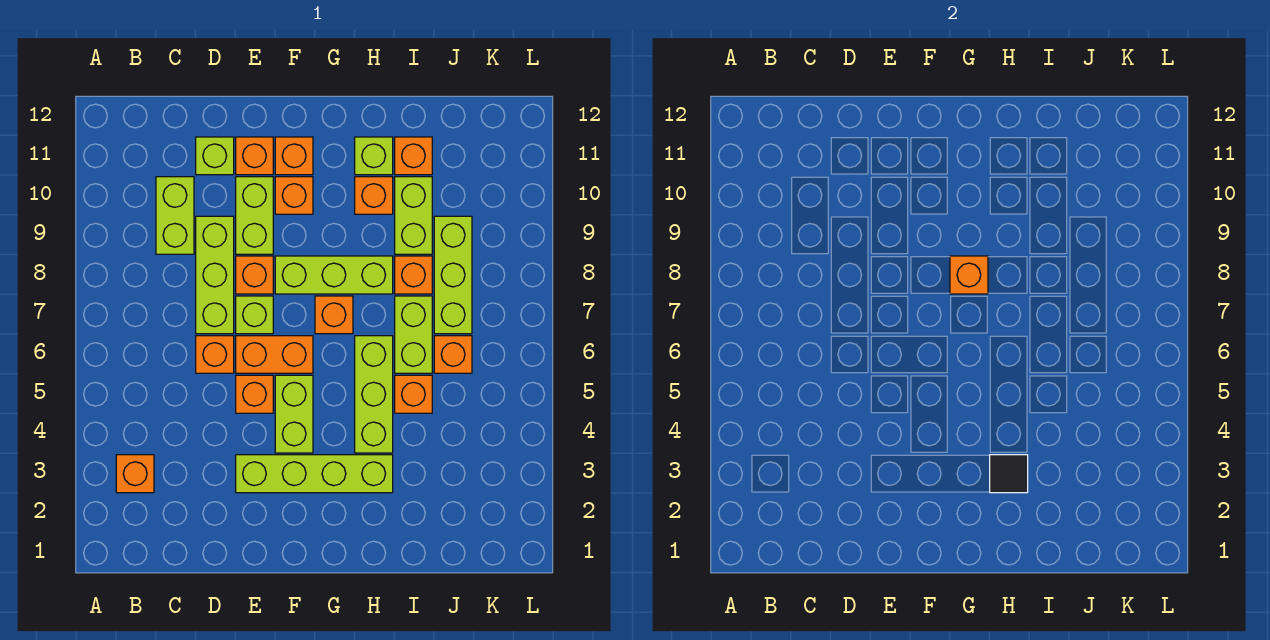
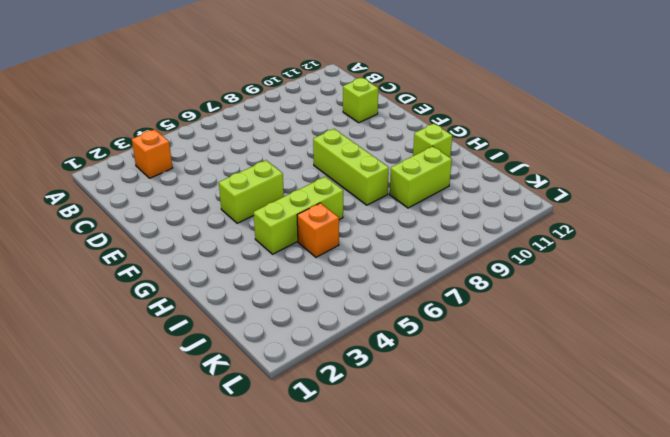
none -> lime 1x2 brick [156,177,194,254]
none -> orange 1x1 brick [196,336,234,373]
none -> lime 1x3 brick [196,216,234,334]

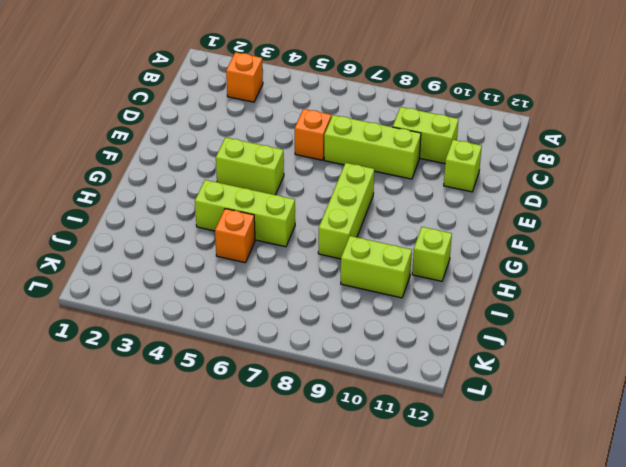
none -> lime 1x4 brick [236,455,393,493]
none -> orange 1x1 brick [236,375,273,413]
none -> orange 1x2 brick [236,336,313,373]

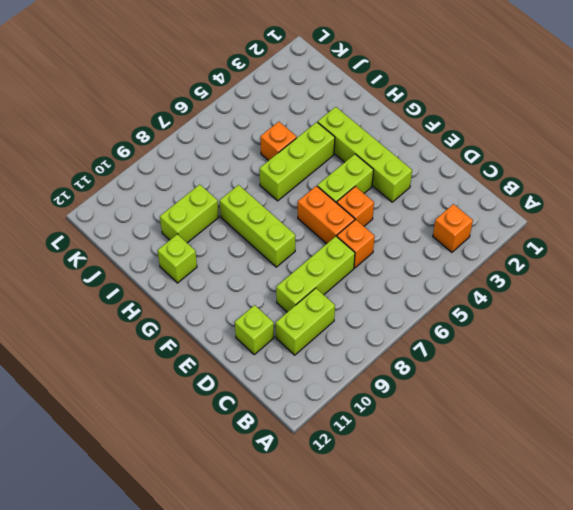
none -> lime 1x1 brick [236,296,273,334]
none -> orange 1x1 brick [236,256,273,294]
none -> lime 1x2 brick [236,177,273,254]

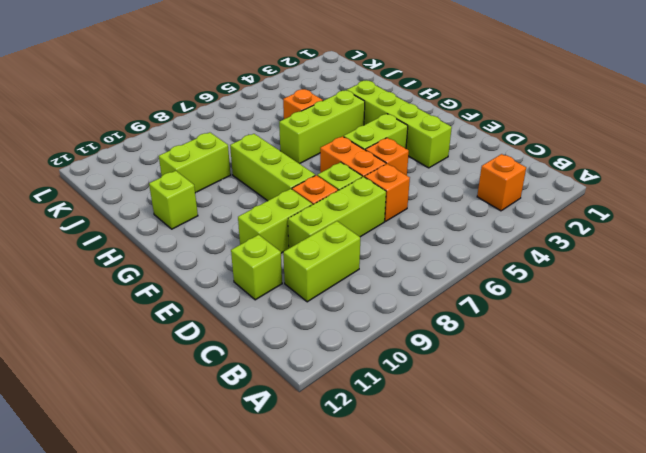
none -> orange 1x1 brick [236,137,273,175]
none -> orange 1x1 brick [275,177,313,214]
none -> orange 1x1 brick [275,137,313,175]

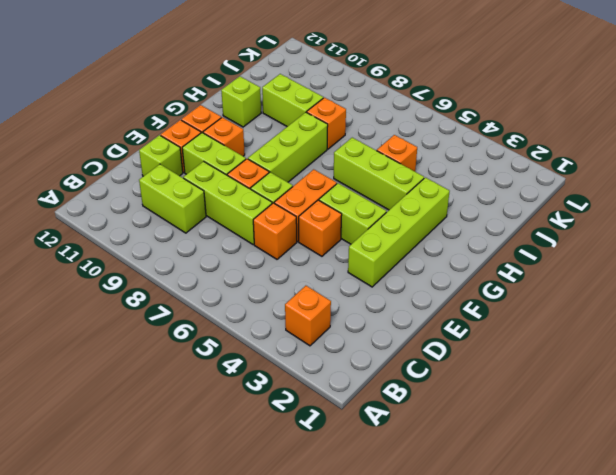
none -> orange 1x1 brick [315,296,353,334]
none -> orange 1x1 brick [355,177,393,214]
none -> lime 1x2 brick [395,296,432,373]

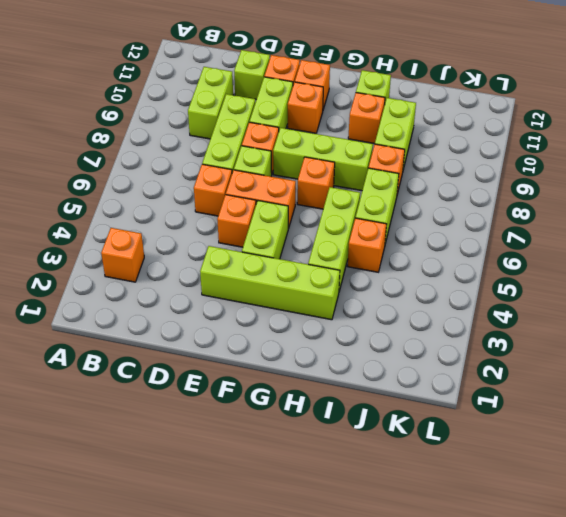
none -> orange 1x1 brick [395,137,432,175]
none -> orange 1x1 brick [434,336,472,373]
none -> lime 1x3 brick [434,216,472,334]

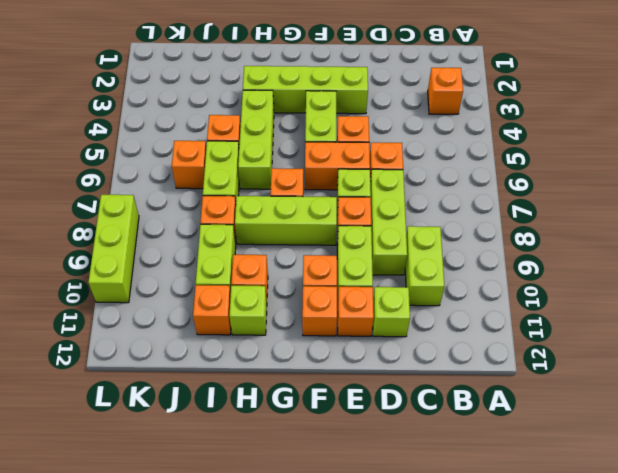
lime 1x3 brick [88,195,139,303] -> lime 1x3 brick moved to [434,216,472,334]
none -> orange 1x1 brick [950,256,988,294]
none -> black 1x1 tile [990,455,1028,493]

